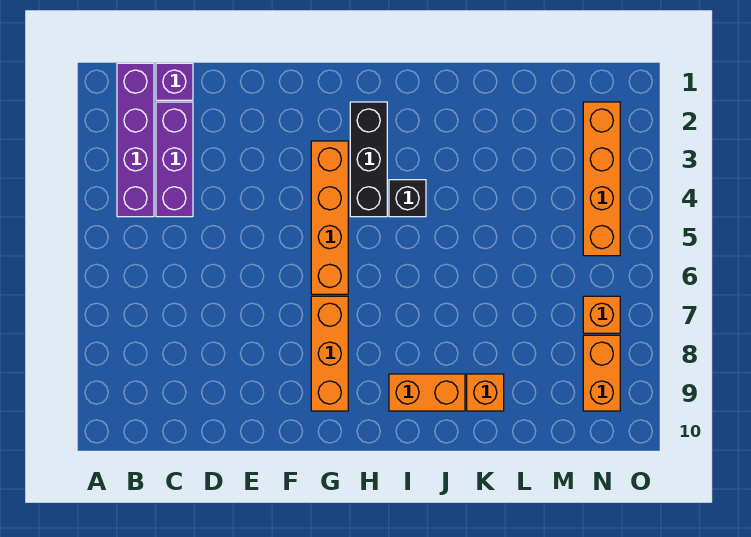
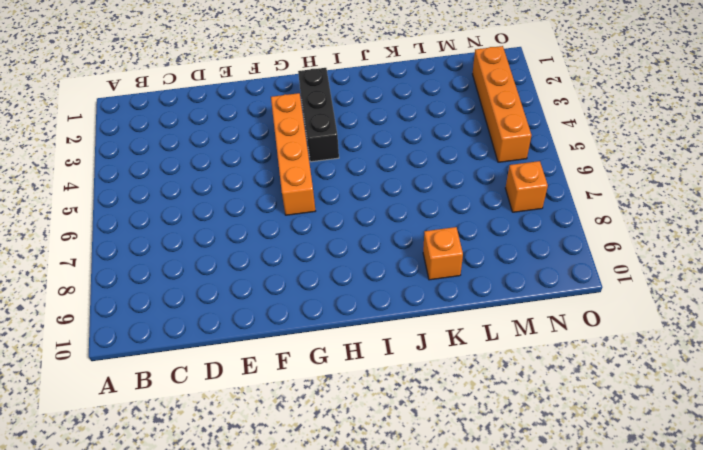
none -> purple 1x4 brick [117,63,154,217]
none -> purple 1x1 brick [156,63,193,100]
none -> purple 1x3 brick [156,102,193,217]

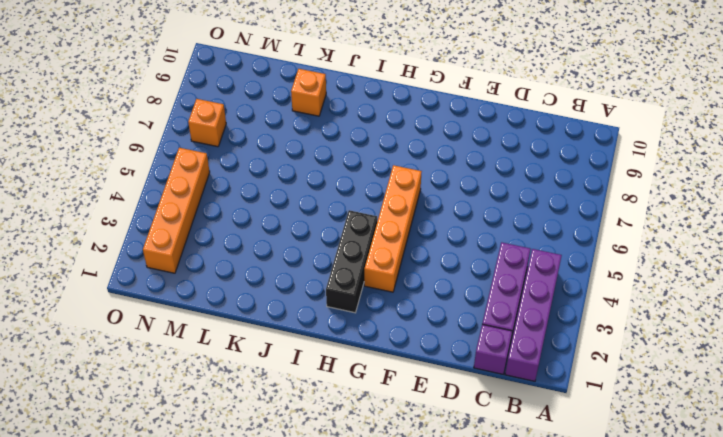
none -> orange 1x3 brick [311,296,348,411]
none -> black 1x1 brick [389,180,426,217]
none -> orange 1x2 brick [389,374,465,411]

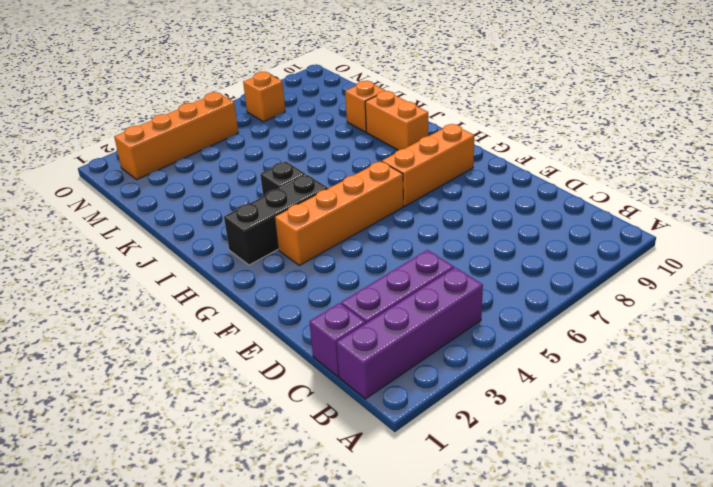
none -> orange 1x2 brick [583,335,620,411]

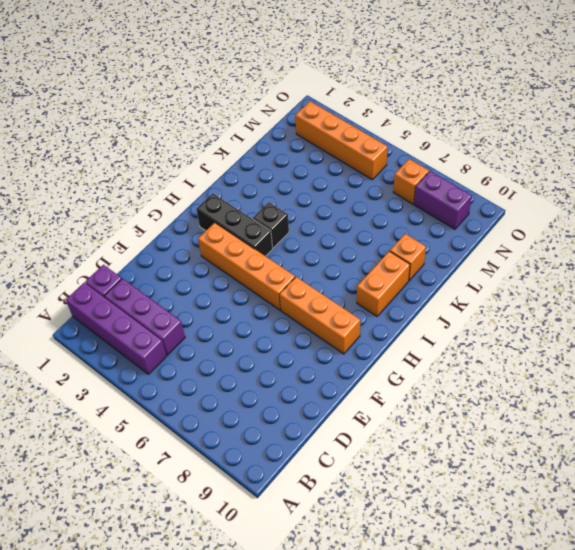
purple 1x2 brick [414,171,472,229] -> orange 1x2 brick [583,335,620,411]

